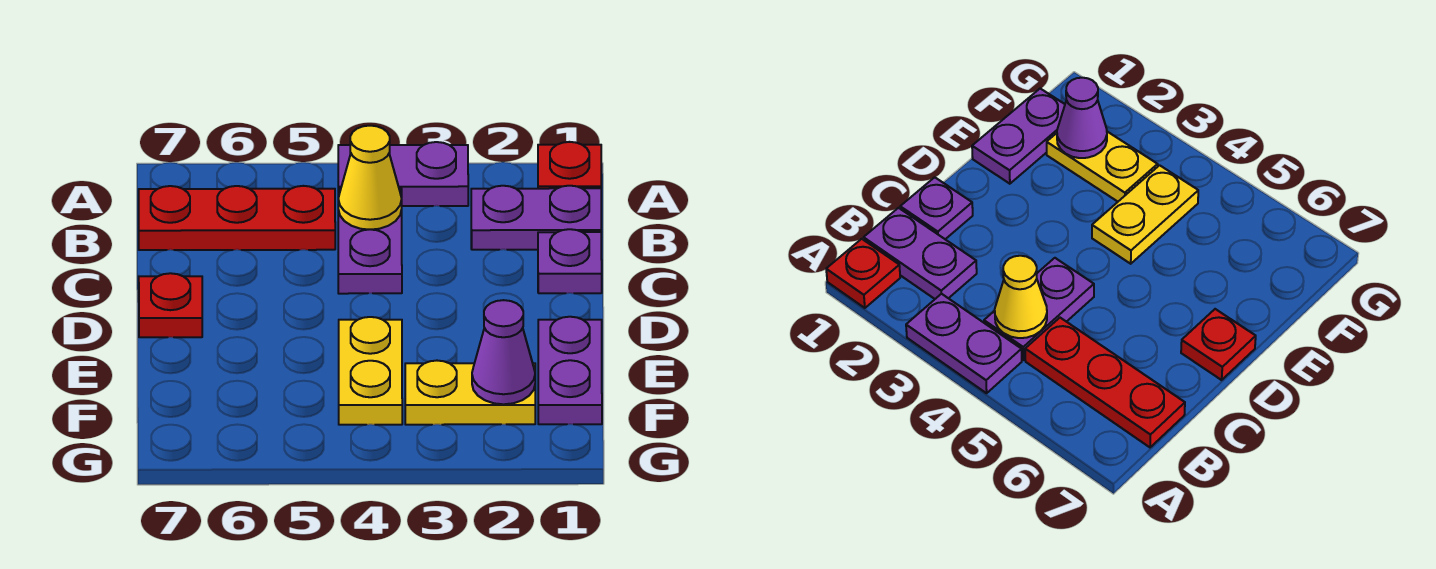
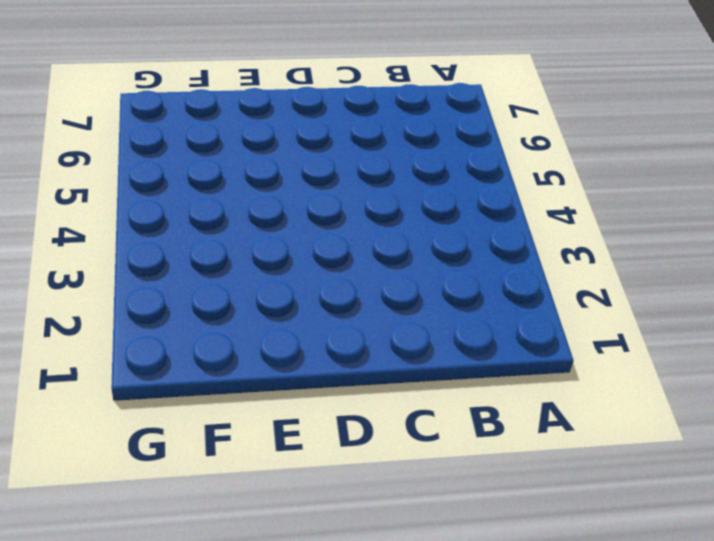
none -> red 1x1 plate [538,142,601,189]
none -> purple 1x2 plate [338,142,468,206]
none -> purple 1x2 plate [471,186,601,250]

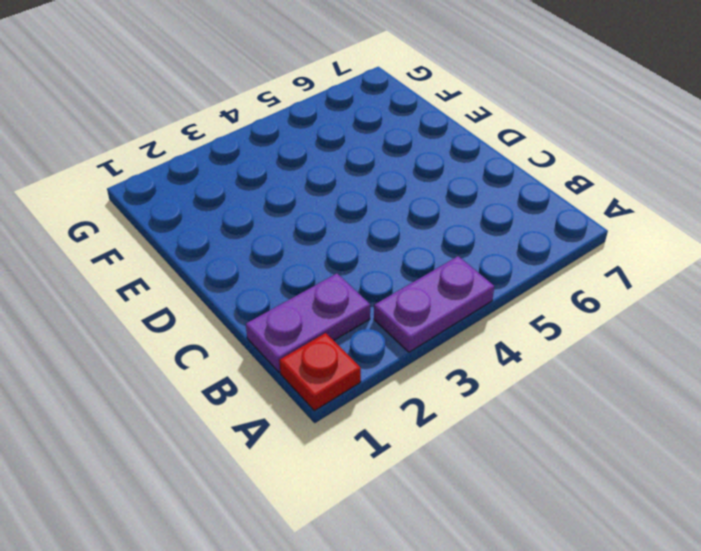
none -> purple 1x2 plate [338,189,402,294]
none -> red 1x3 plate [139,186,335,250]
none -> purple 1x1 plate [538,229,602,293]

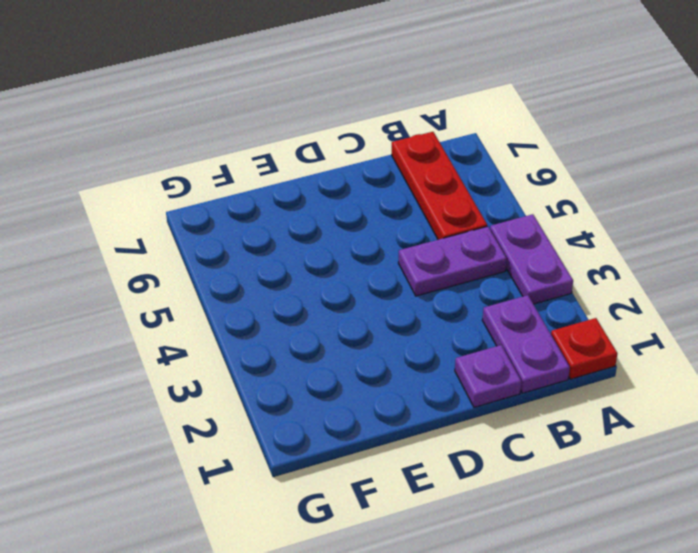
none -> red 1x1 plate [139,273,202,337]
none -> purple 1x2 plate [538,317,602,424]
none -> yellow 1x2 plate [339,317,402,425]

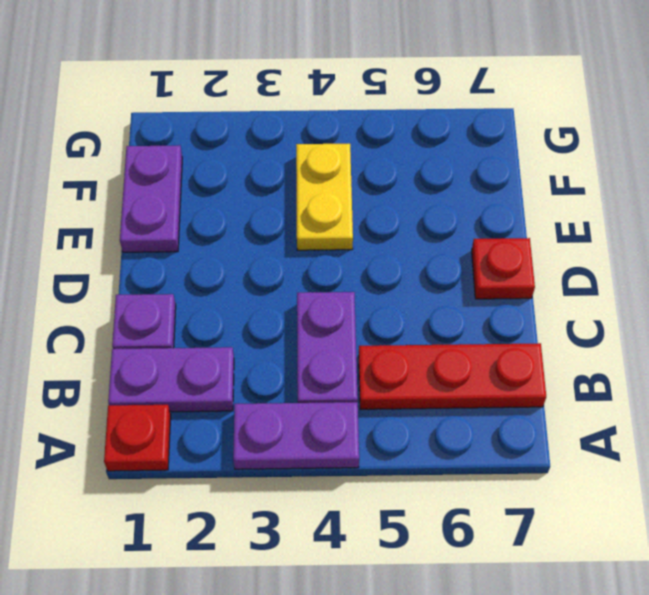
none -> yellow 1x2 plate [405,361,535,425]
none -> yellow 1x1 cone [338,126,402,230]
none -> purple 1x1 cone [472,300,535,404]

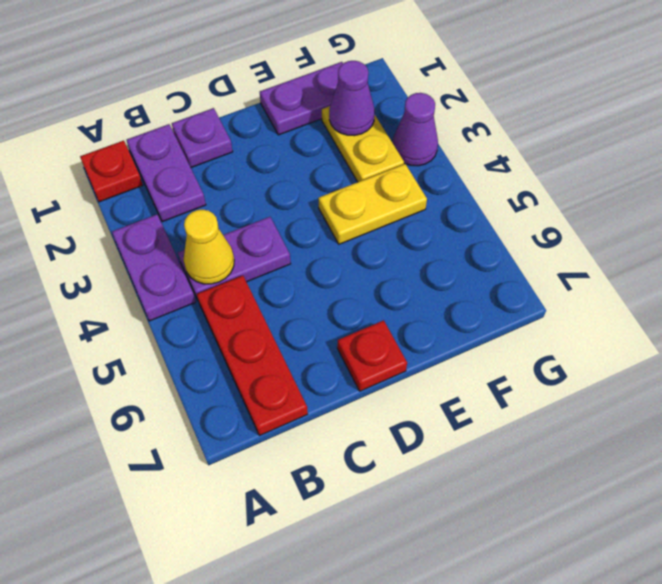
purple 1x1 cone [393,93,438,166] -> none

